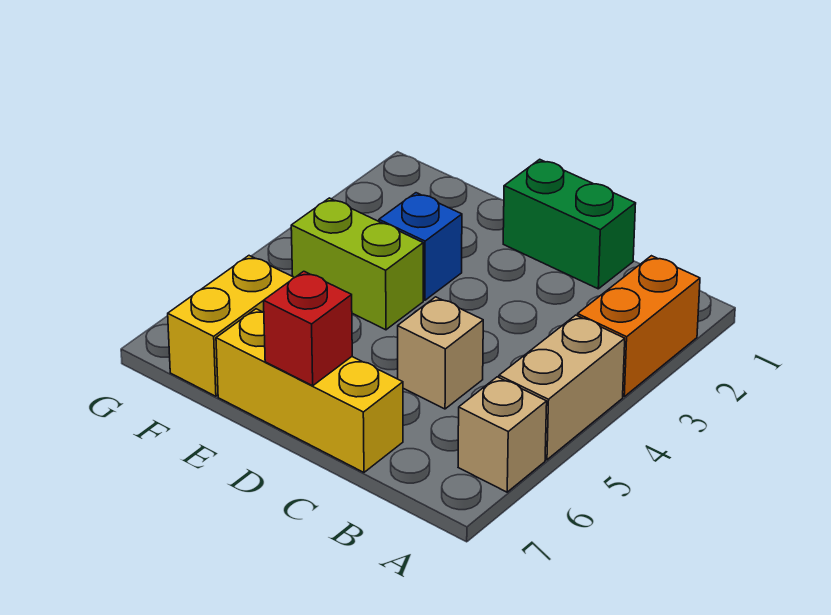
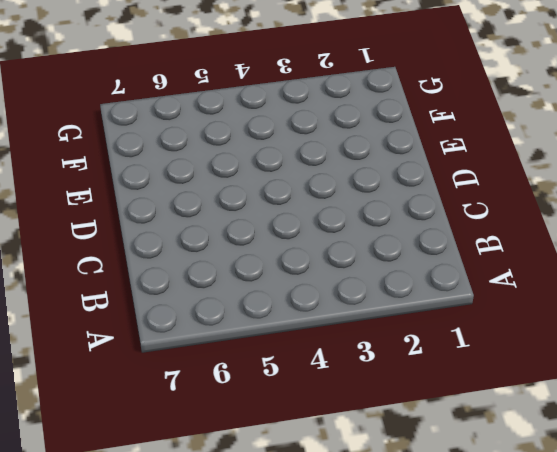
none -> orange 1x2 brick [578,256,700,396]
none -> tan 1x2 brick [499,315,625,460]

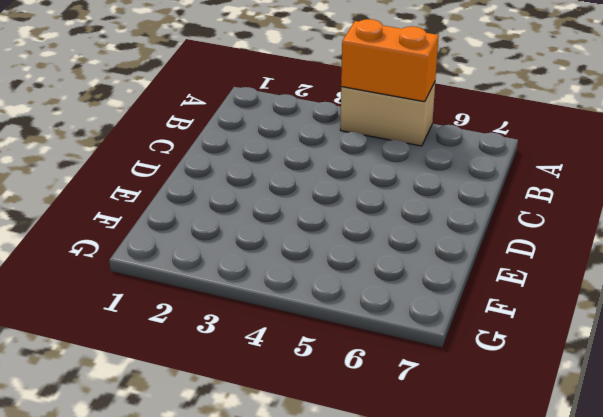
orange 1x2 brick [341,19,439,102] -> orange 1x2 brick moved to [578,256,700,396]
none -> tan 1x1 brick [458,377,547,492]
none -> green 1x2 brick [503,159,636,289]

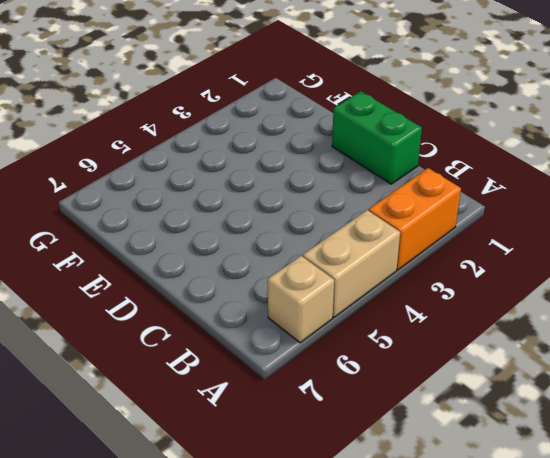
none -> tan 1x1 brick [398,297,483,409]
none -> yellow 1x3 brick [216,309,403,472]

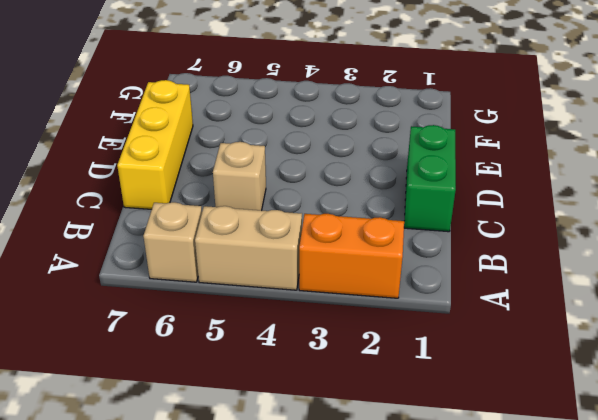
none -> blue 1x1 brick [379,193,462,300]
none -> lime 1x2 brick [291,198,423,330]

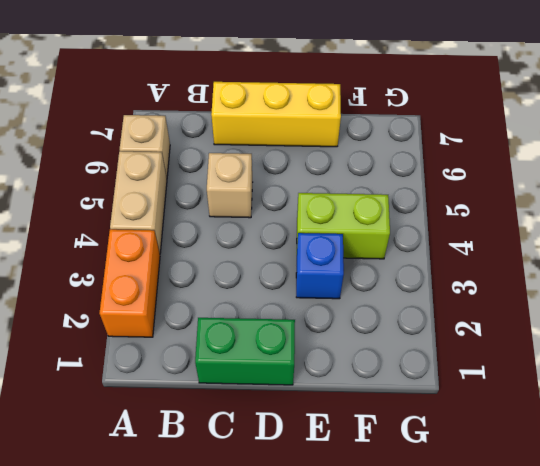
none -> yellow 1x2 brick [168,256,294,396]
none -> red 1x1 brick [264,271,352,386]

